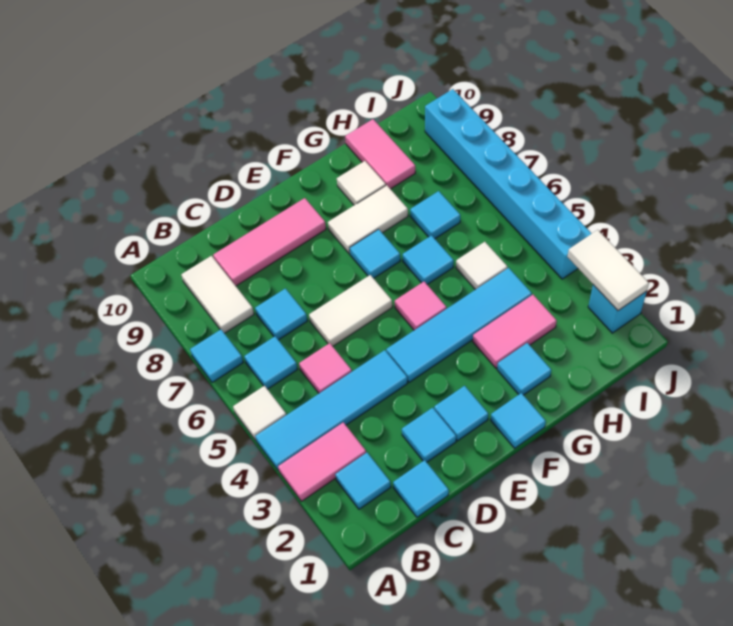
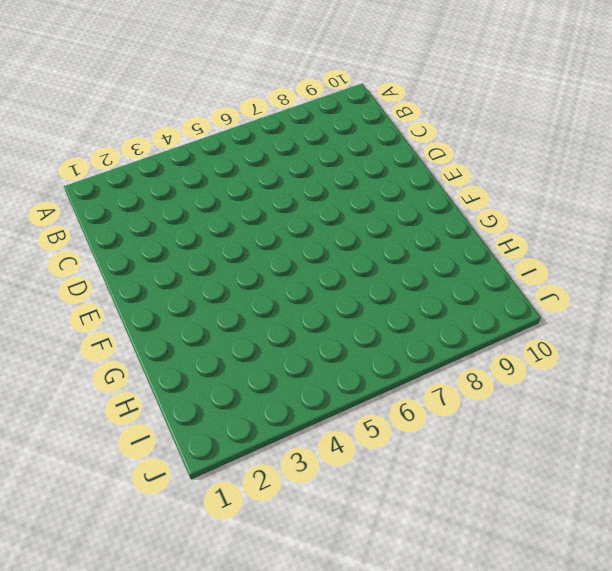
none -> pink 1x2 tile [278,422,366,501]
none -> cyan 1x4 tile [255,350,407,470]
none -> white 1x1 tile [233,386,286,440]

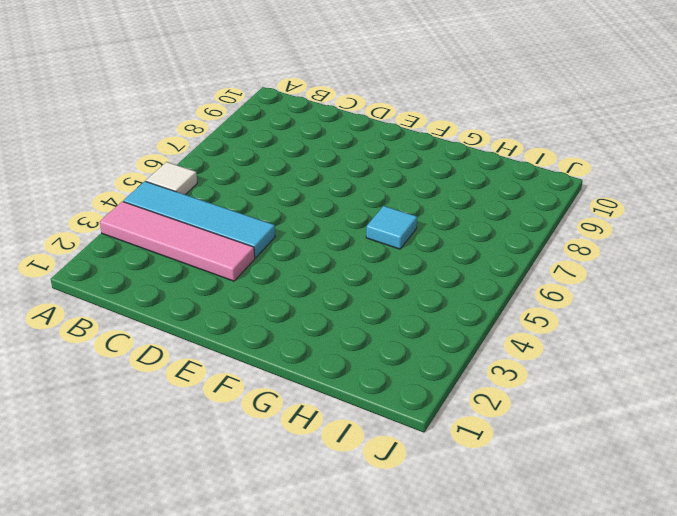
pink 1x4 tile [100,201,255,281] -> pink 1x2 tile [278,422,366,501]
none -> cyan 1x1 tile [190,330,243,382]
none -> cyan 1x1 tile [335,453,391,509]
none -> cyan 1x1 tile [244,336,297,389]

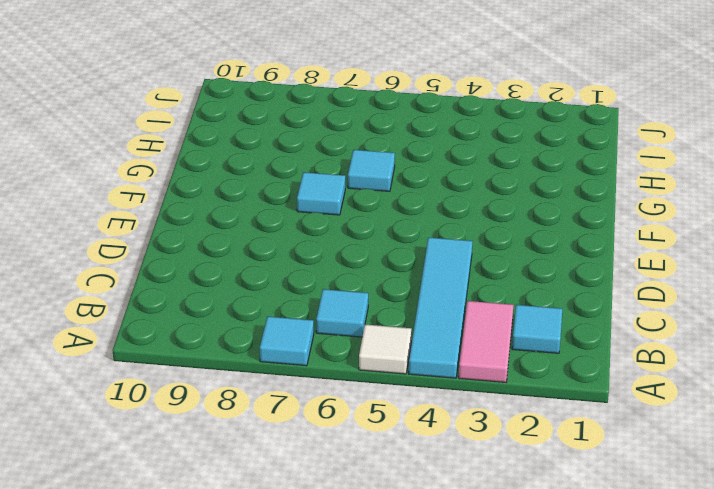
none -> white 1x2 tile [181,256,254,333]
none -> cyan 1x1 tile [393,460,449,517]
none -> pink 1x1 tile [299,343,352,393]

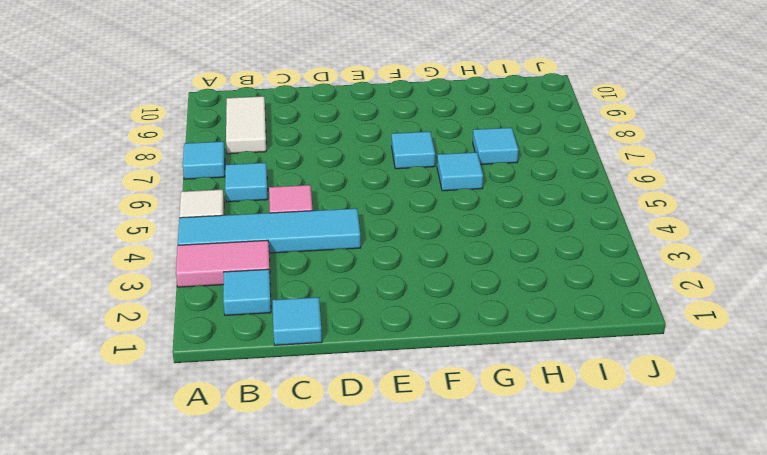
none -> cyan 1x1 tile [255,289,307,340]
none -> pink 1x3 tile [213,198,326,286]
none -> cyan 1x1 tile [402,408,456,462]

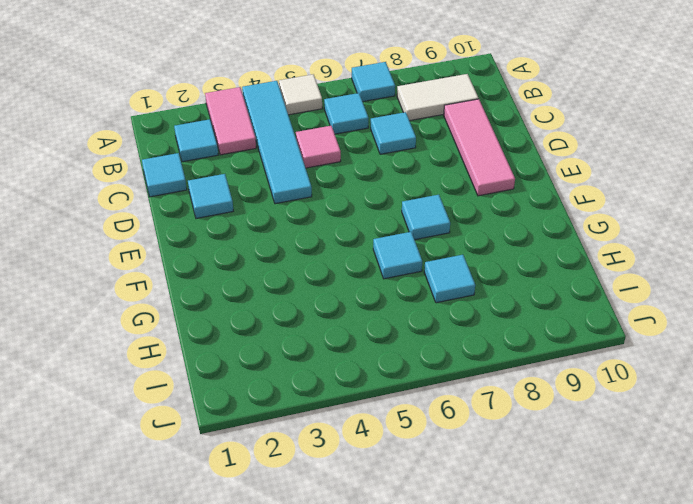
none -> white 1x2 tile [309,275,392,346]
none -> cyan 1x1 tile [434,386,488,441]
none -> cyan 1x4 tile [386,268,532,382]

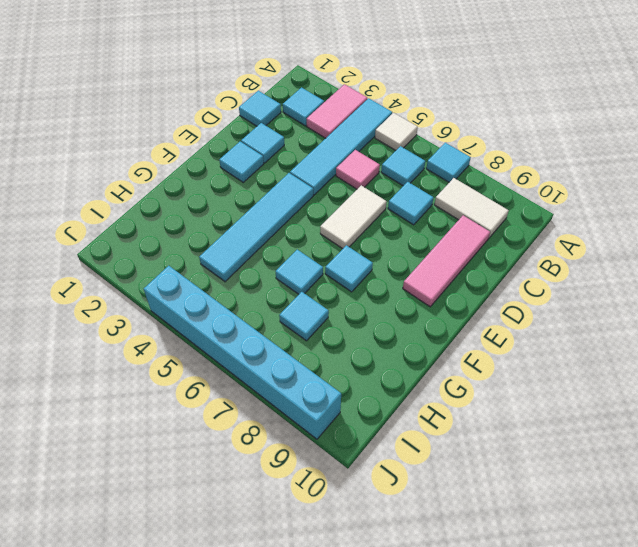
none -> cyan 1x1 tile [491,393,546,448]
none -> pink 1x1 tile [395,282,446,330]
none -> white 1x2 tile [328,185,408,254]

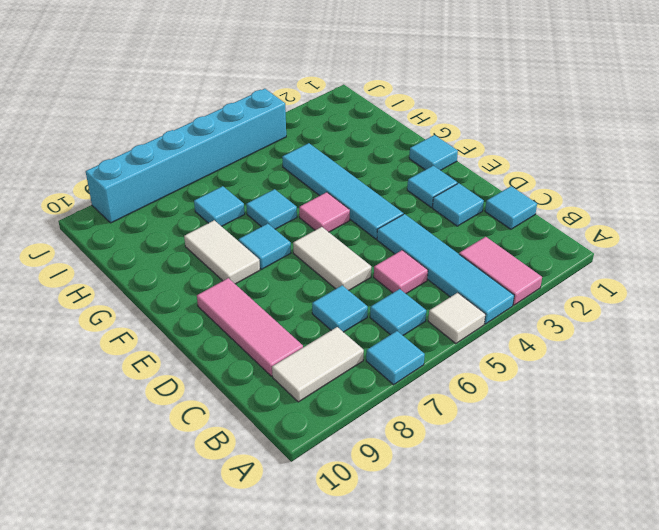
none -> cyan 1x1 tile [335,453,391,509]
none -> cyan 1x1 tile [497,343,551,395]
none -> pink 1x2 tile [473,295,557,368]

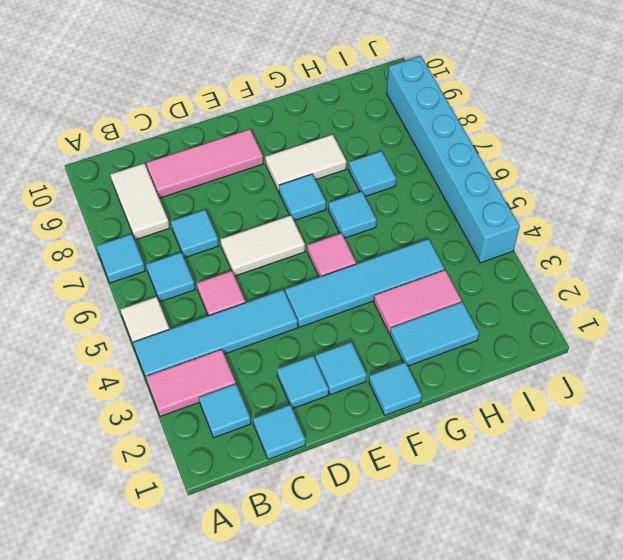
cyan 1x2 tile [390,302,479,366] -> cyan 1x1 tile [497,343,551,395]
none -> white 1x1 tile [337,161,386,205]
none -> white 1x1 tile [456,242,507,290]
none -> pink 1x2 tile [345,119,415,189]

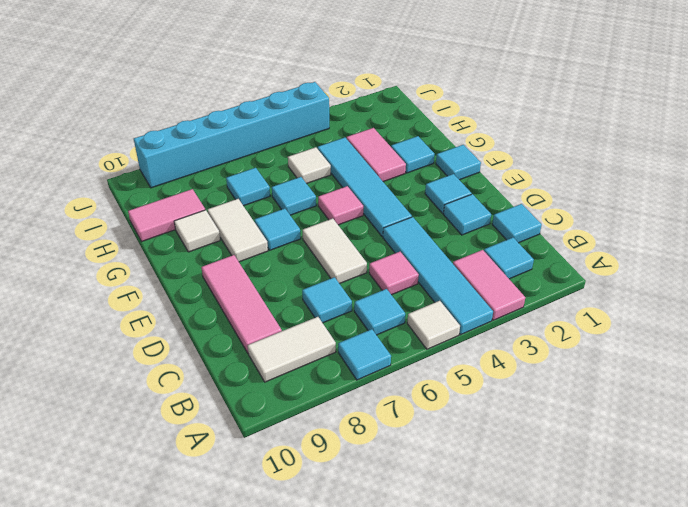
none -> cyan 1x1 brick [588,285,647,333]
none -> white 1x2 tile [567,230,649,311]

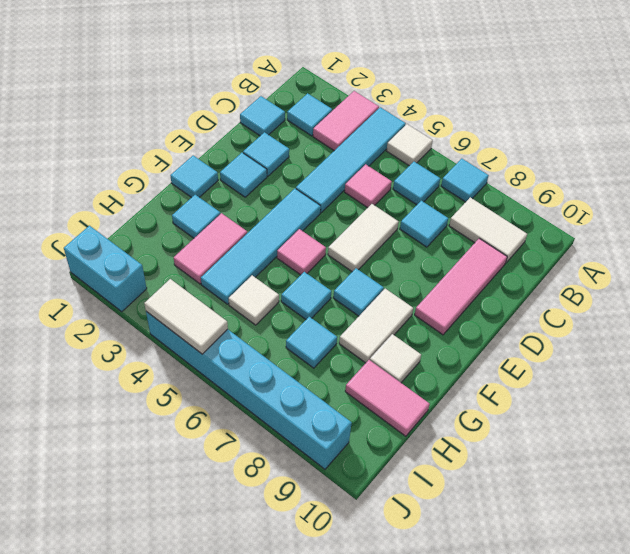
cyan 1x2 brick [64,226,147,312] -> cyan 1x1 brick [588,285,647,333]
white 1x2 tile [144,279,228,354] -> white 1x2 tile moved to [567,230,649,311]

